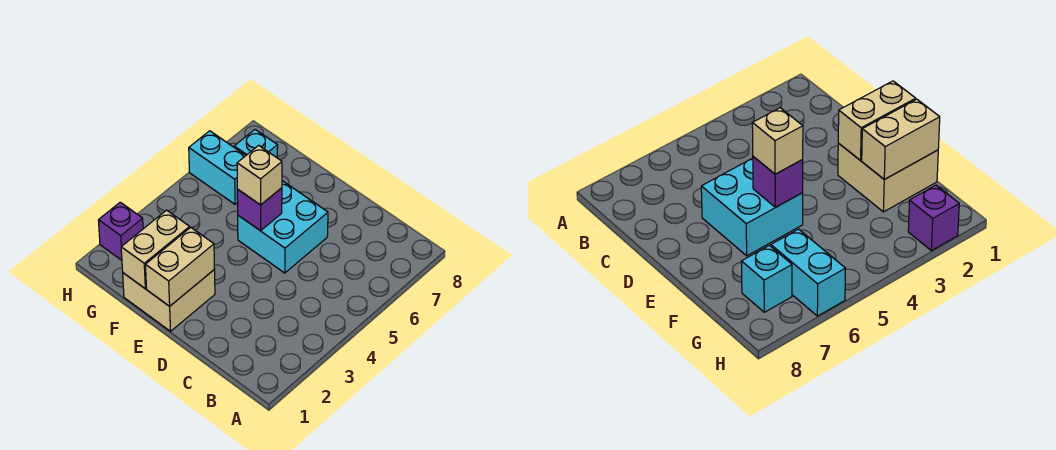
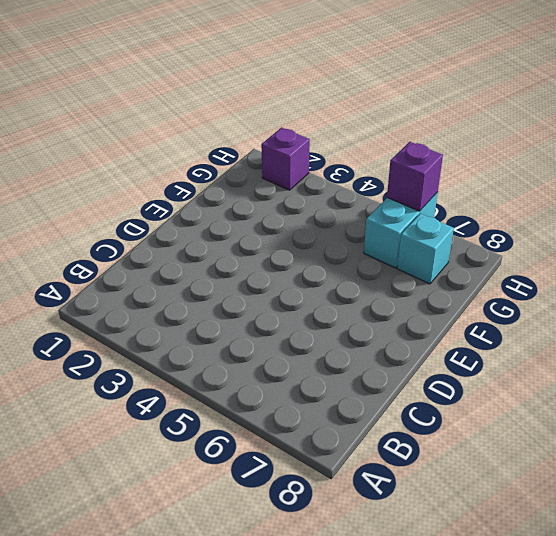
purple 1x1 brick [387,142,443,211] -> purple 1x1 brick moved to [237,188,282,231]
none -> cyan 2x2 brick [238,181,328,273]
none -> tan 2x2 brick [123,269,215,331]

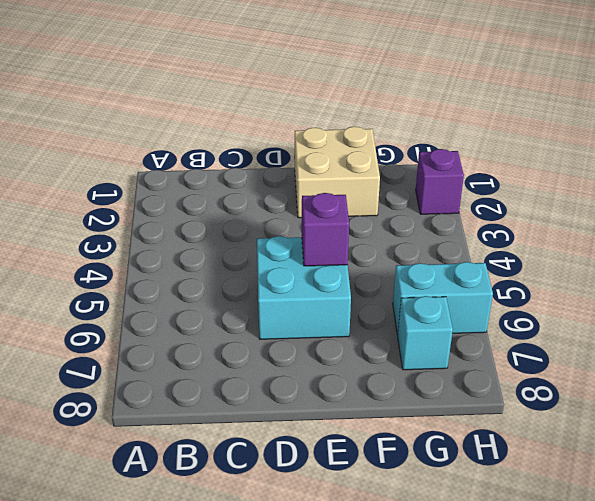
none -> tan 1x2 brick [145,227,215,306]
none -> tan 1x2 brick [121,210,190,289]

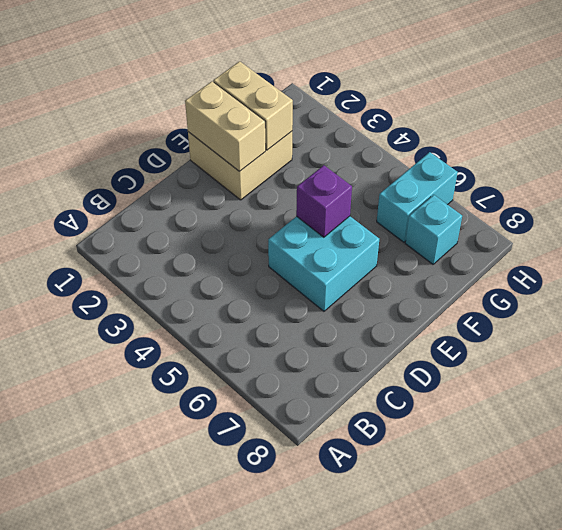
none -> purple 1x1 brick [98,202,143,260]
none -> tan 1x1 brick [237,145,282,205]

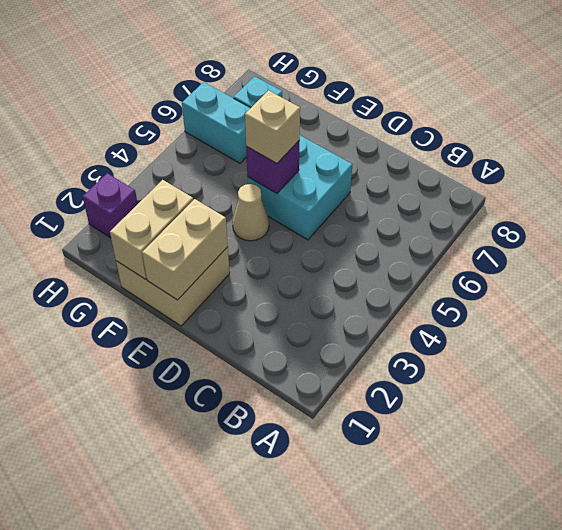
tan 1x1 cone [233,184,269,241] -> none

